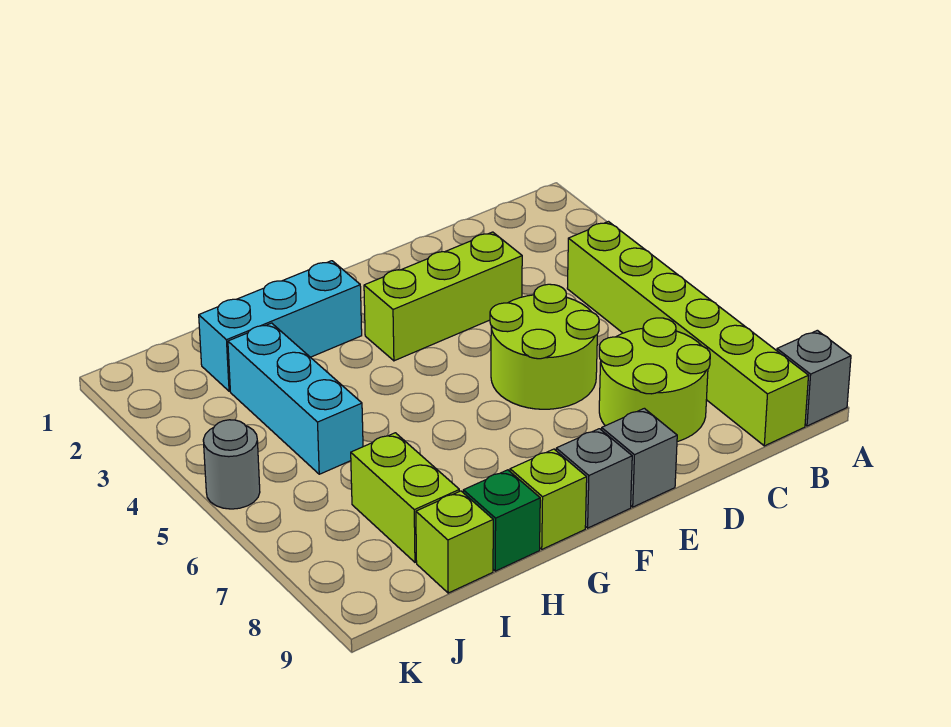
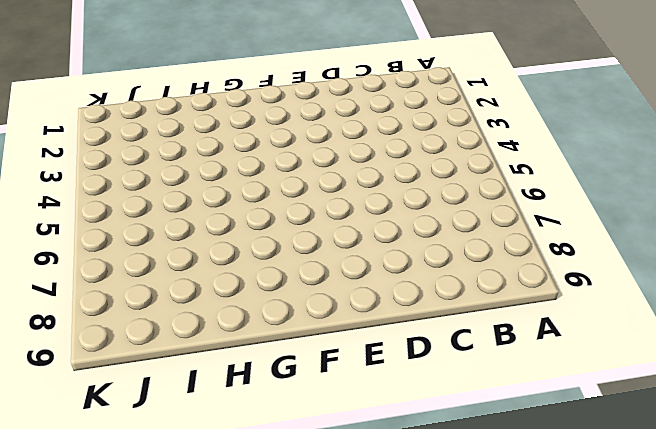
none -> grey 1x1 brick [777,330,851,426]
none -> lime 1x6 brick [567,222,809,446]
none -> lime 2x2 round brick [599,318,710,442]

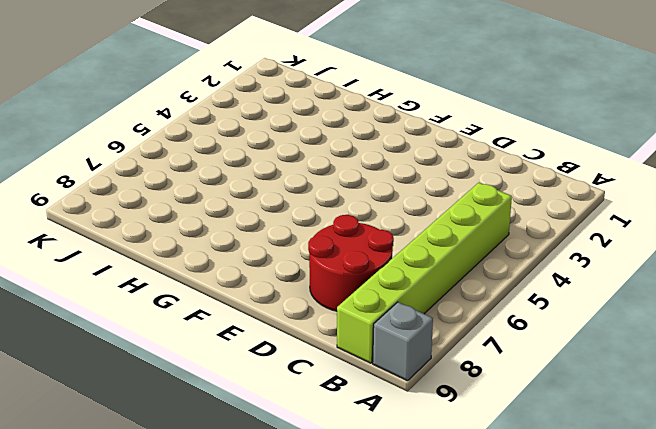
red 2x2 round brick [308,215,394,311] -> lime 2x2 round brick [599,318,710,442]
none -> lime 1x3 brick [364,232,522,361]
none -> lime 2x2 round brick [490,284,599,409]
none -> grey 1x1 brick [602,408,677,507]

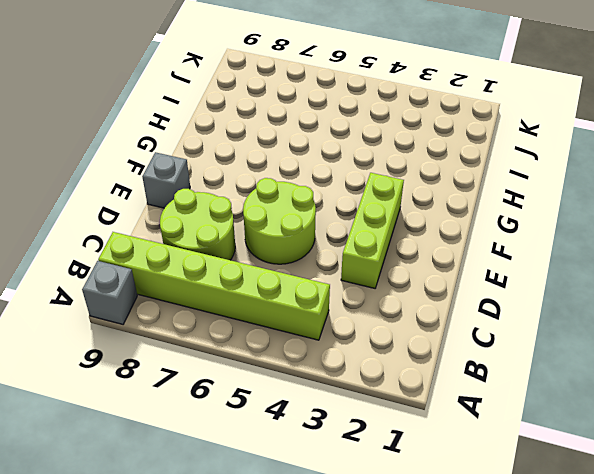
none -> grey 1x1 brick [556,429,632,528]
none -> cyan 1x3 brick [199,261,362,391]
none -> lime 1x1 brick [510,449,587,549]

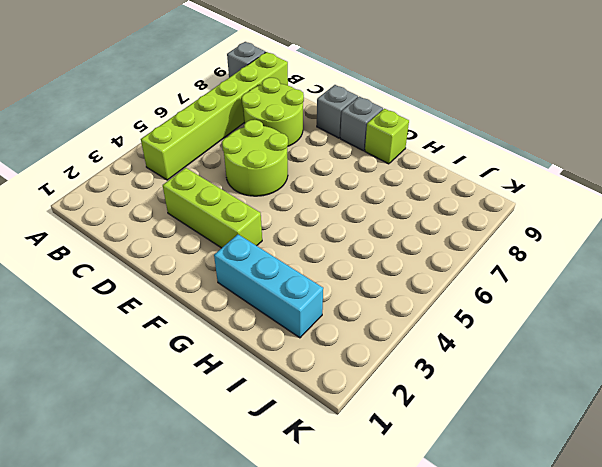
none -> green 1x1 brick [463,470,540,571]
none -> cyan 1x3 brick [228,323,363,474]
none -> lime 1x2 brick [351,433,459,562]

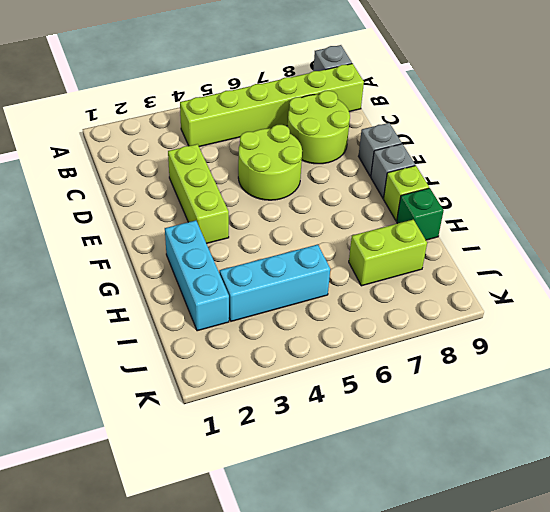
none -> lime 1x1 brick [416,491,493,593]
none -> grey 1x1 round brick [203,420,260,509]

